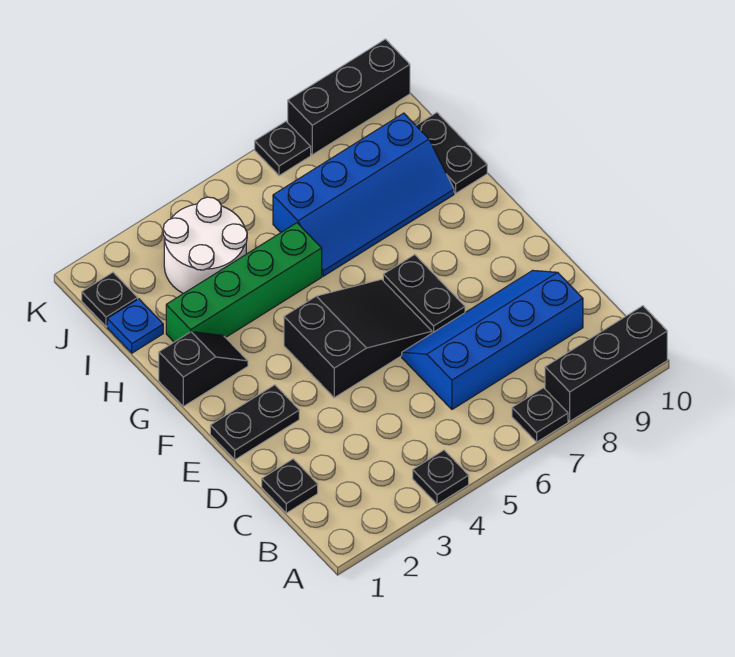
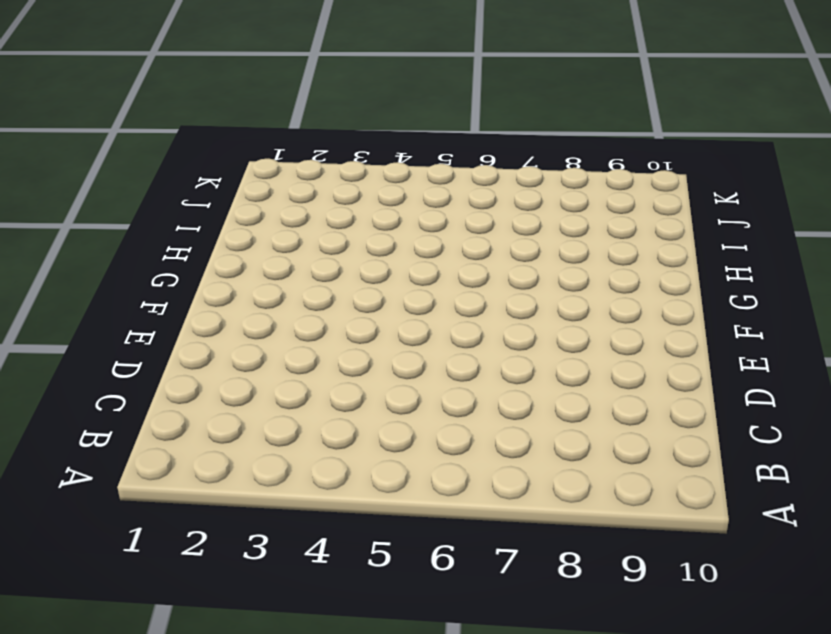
none -> black 1x1 plate [413,450,469,504]
none -> black 1x1 plate [512,388,568,442]
none -> black 1x3 brick [545,306,667,421]

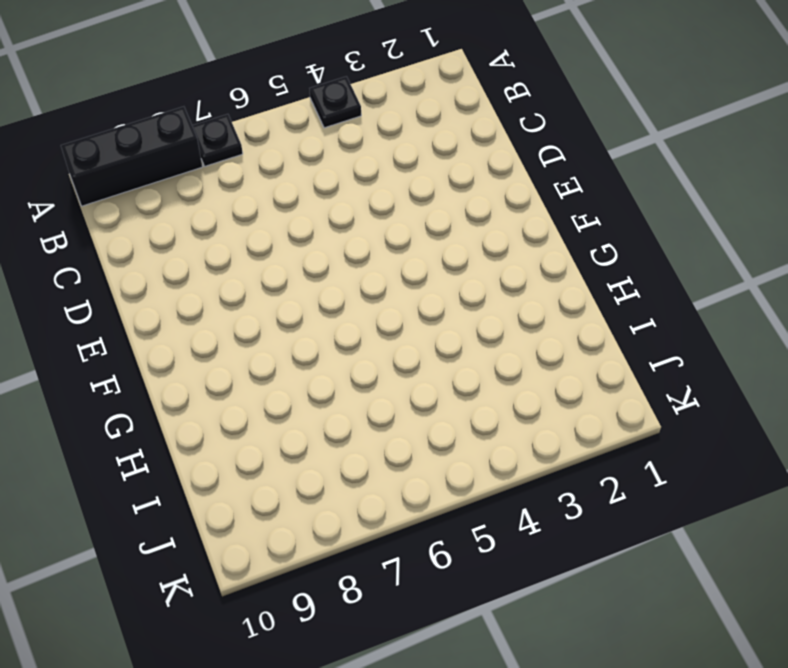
none -> black 1x1 plate [262,459,318,513]
none -> blue 2x4 slope [402,270,583,409]
none -> black 1x2 plate [210,385,299,460]

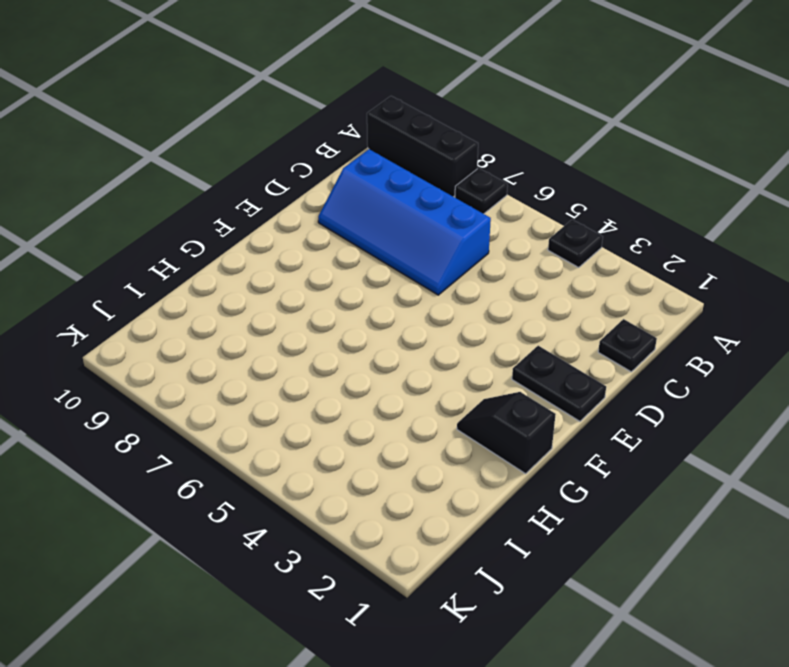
none -> black 2x3 slope [284,279,432,398]
none -> black 1x2 plate [383,255,465,333]
none -> green 1x4 brick [166,223,322,342]

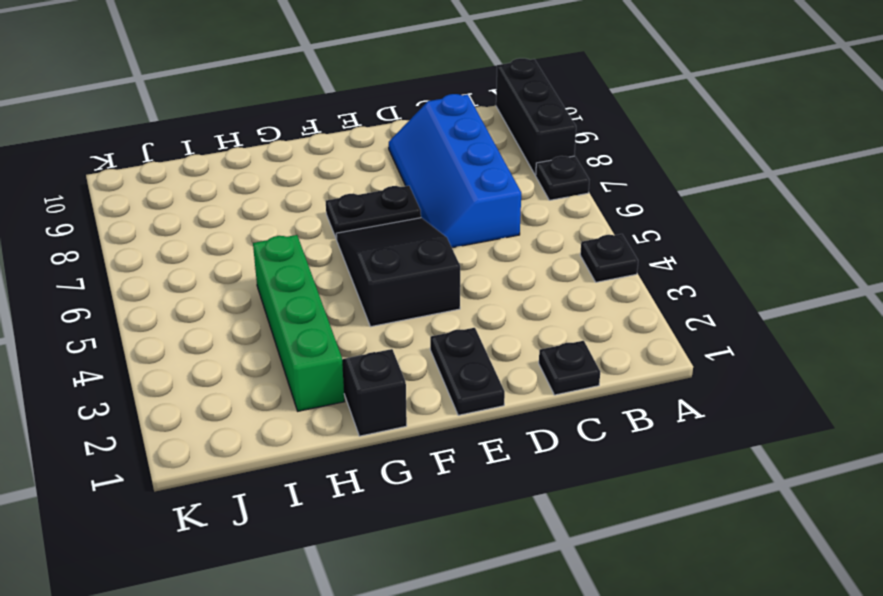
none -> blue 2x4 slope [273,113,454,276]
none -> black 1x2 plate [416,113,487,193]
none -> blue 1x1 plate [107,299,163,353]

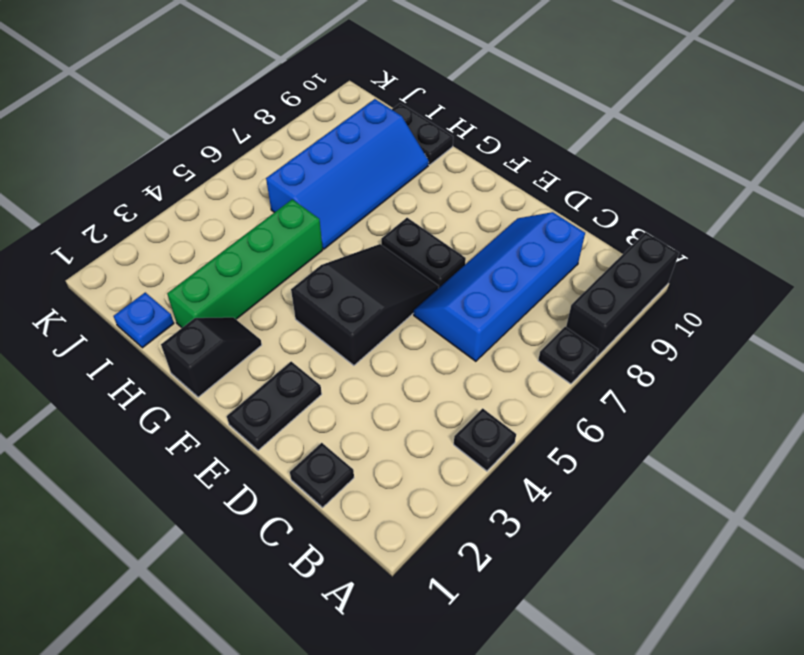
none -> white 2x2 round brick [163,197,247,294]
none -> black 1x1 plate [82,272,138,327]
none -> black 1x1 plate [255,121,311,176]

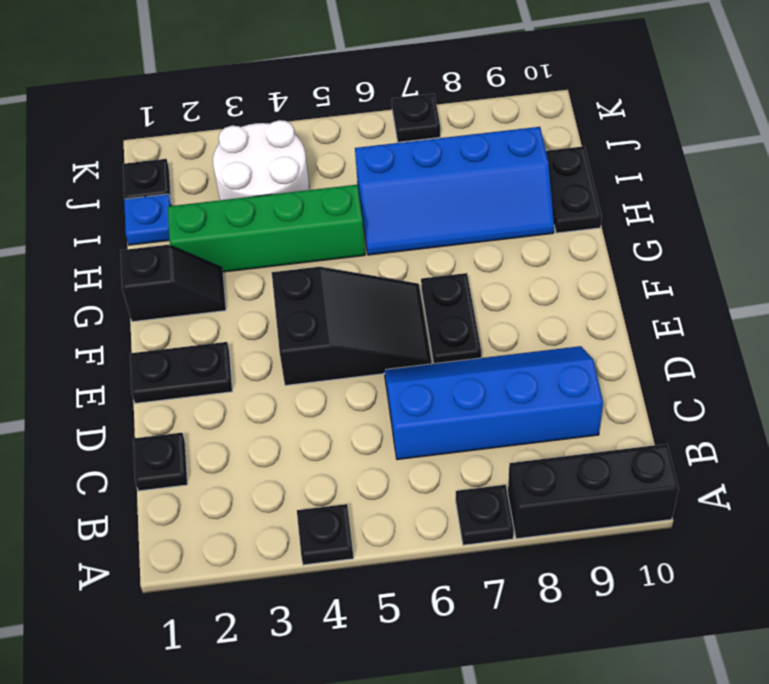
none -> black 1x3 brick [288,39,410,155]

